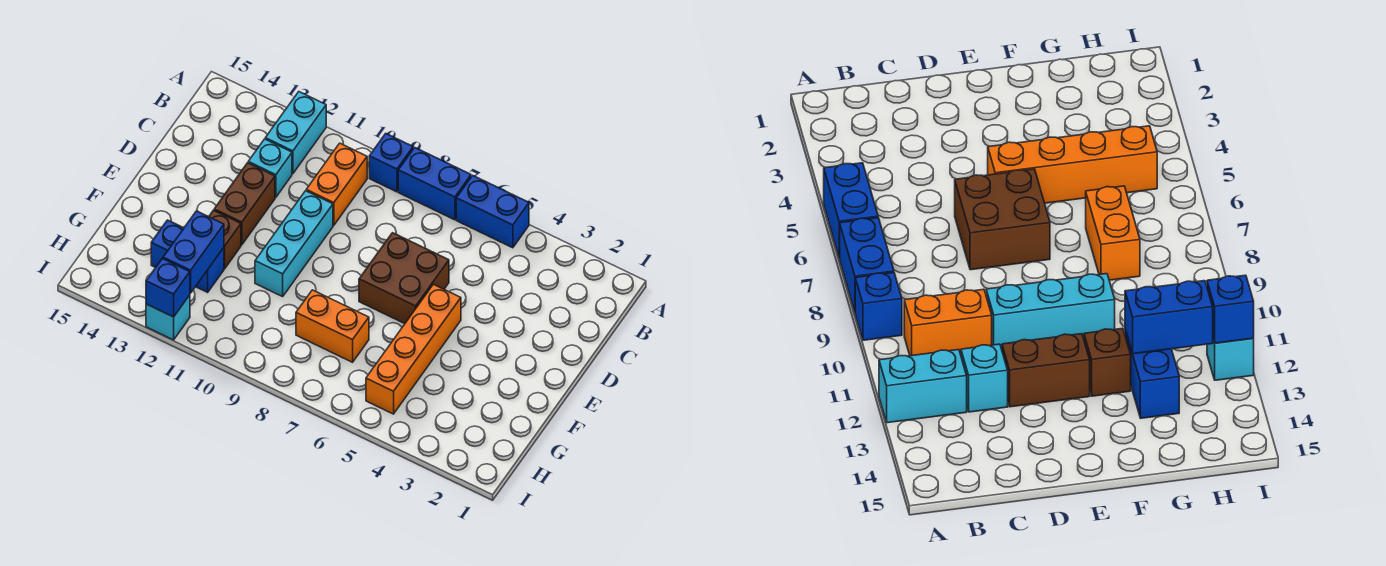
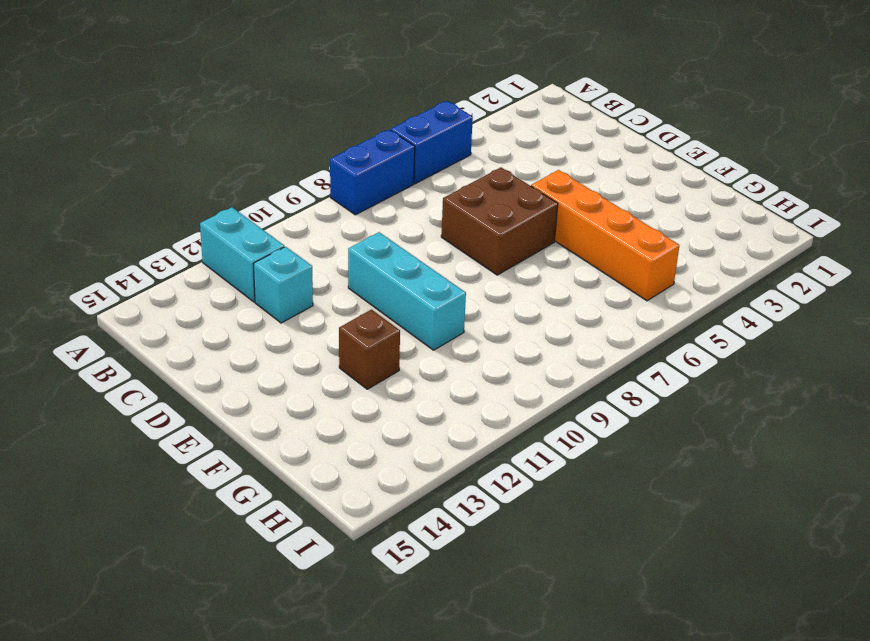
none -> blue 1x1 brick [369,134,413,192]
none -> orange 1x2 brick [306,143,367,225]
none -> brown 1x2 brick [214,163,275,245]

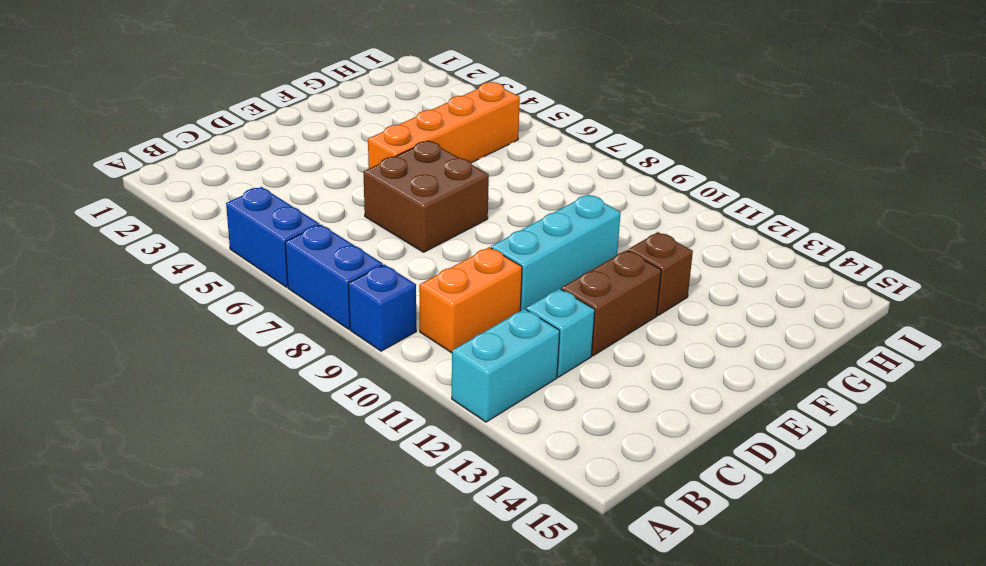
none -> orange 1x2 brick [296,290,369,362]
none -> blue 1x2 brick [151,220,224,292]
none -> cyan 1x1 brick [146,295,190,340]

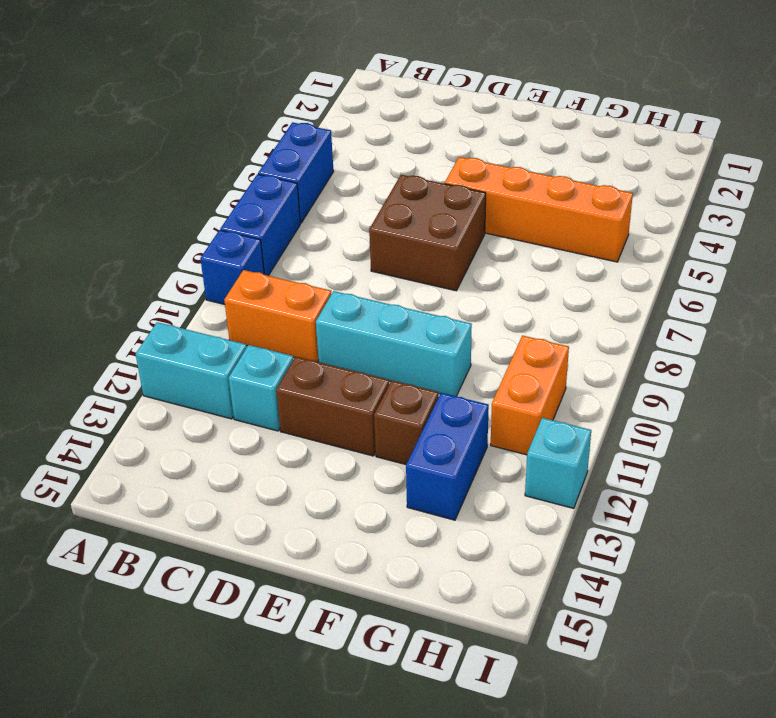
orange 1x2 brick [491,336,569,455] -> orange 1x2 brick moved to [296,290,369,362]
none -> blue 1x2 brick [163,211,224,293]
none -> blue 1x1 brick [146,258,190,317]

